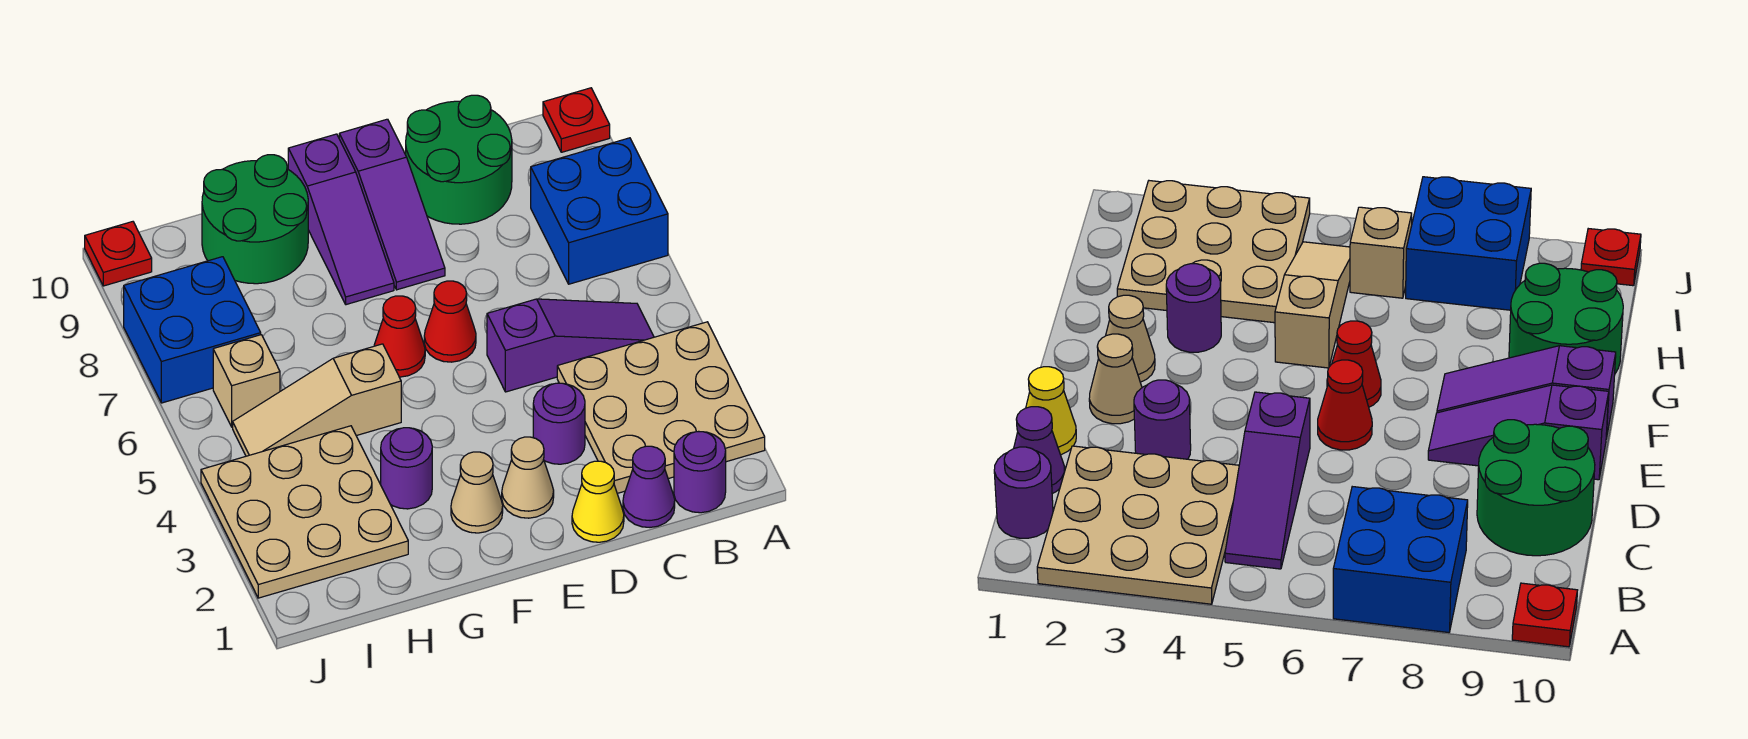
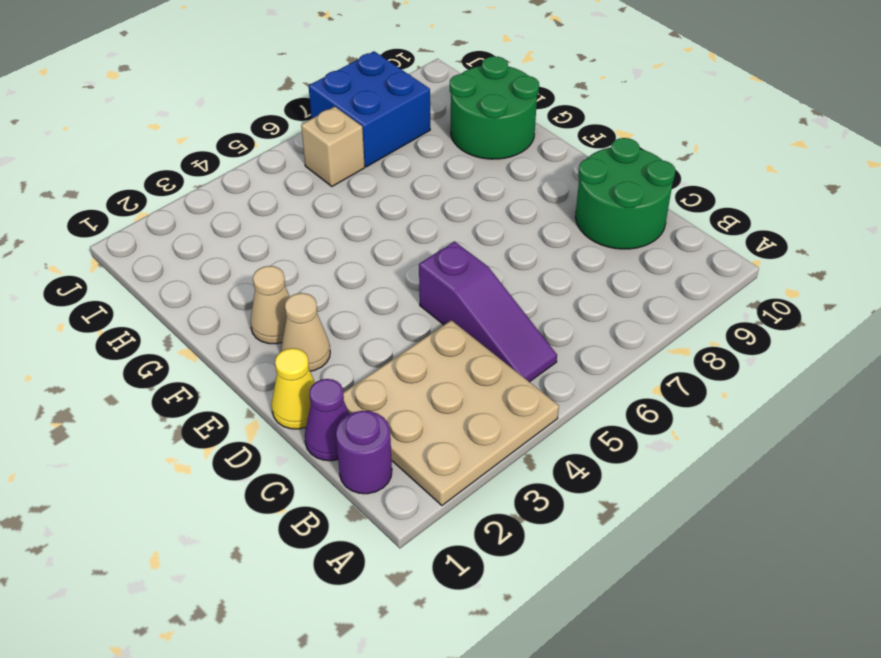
none -> blue 2x2 brick [531,138,668,284]
none -> red 1x1 plate [543,88,610,152]
none -> purple 1x1 round brick [533,383,585,464]

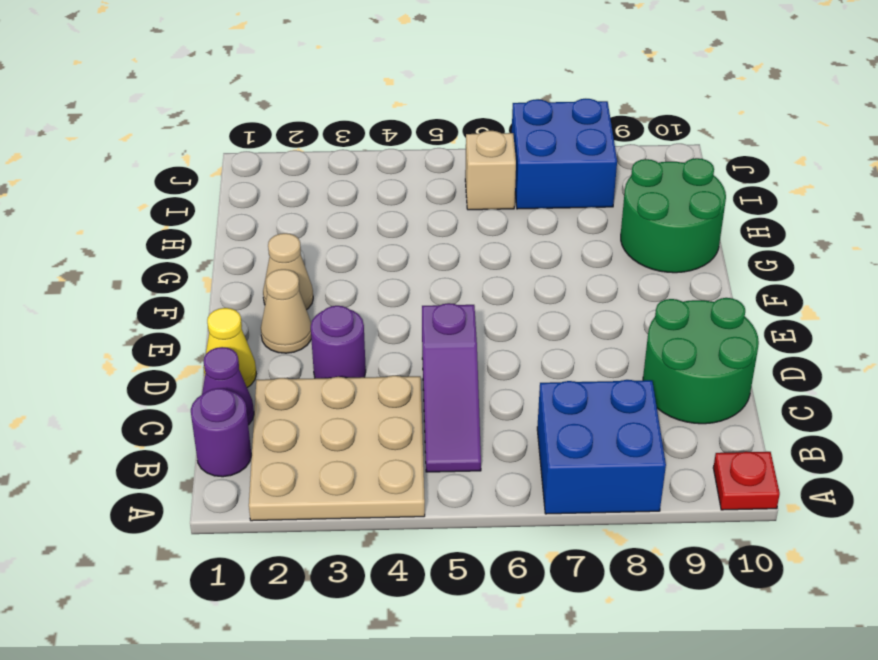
none -> red 1x1 cone [424,281,476,362]
none -> purple 1x3 slope [339,119,445,290]
none -> red 1x1 cone [374,296,425,377]

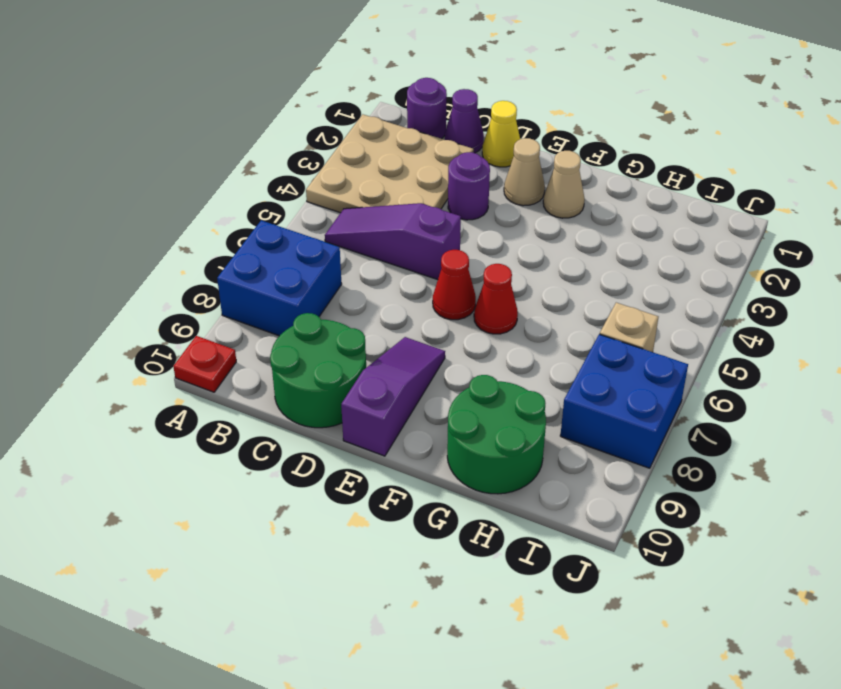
none -> purple 1x3 slope [288,134,394,305]
none -> purple 1x1 round brick [381,428,432,509]
none -> tan 1x3 slope [233,344,401,456]

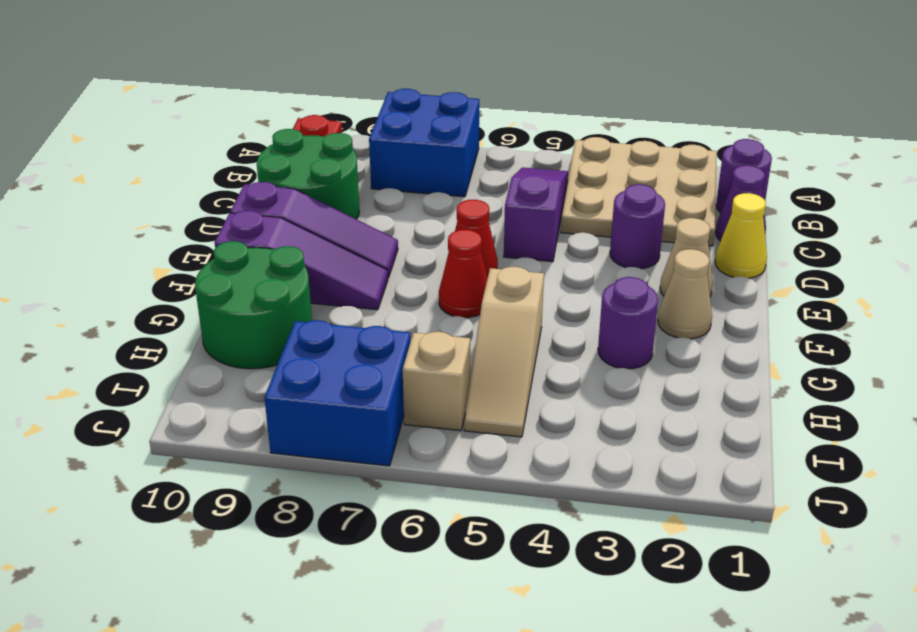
none -> tan 3x3 plate [201,426,408,598]
none -> red 1x1 plate [85,222,152,286]

